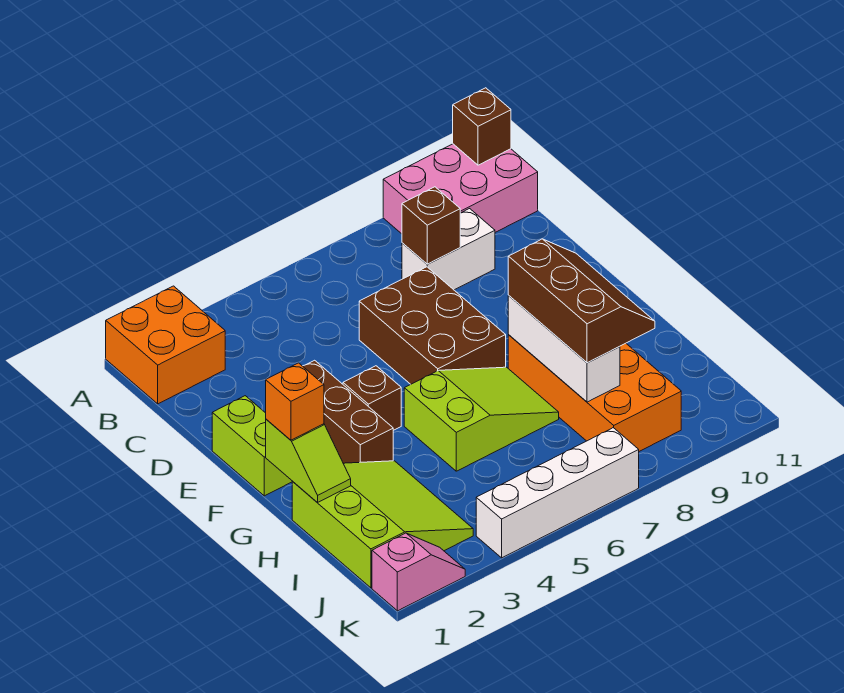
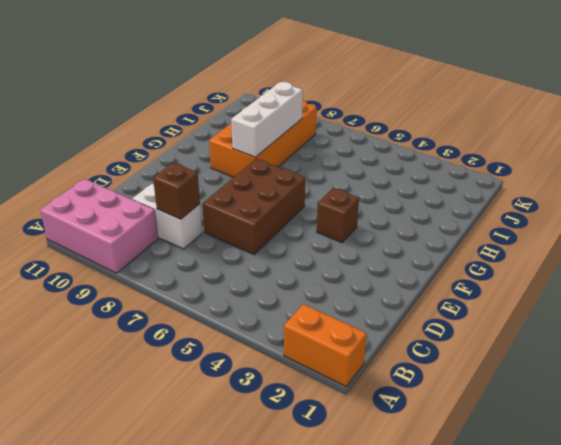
orange 1x2 brick [284,304,367,386] -> orange 2x2 brick [106,286,225,404]
none -> lime 1x2 brick [212,396,292,496]
none -> brown 1x3 brick [303,360,393,463]
none -> lime 2x3 slope [404,367,559,471]

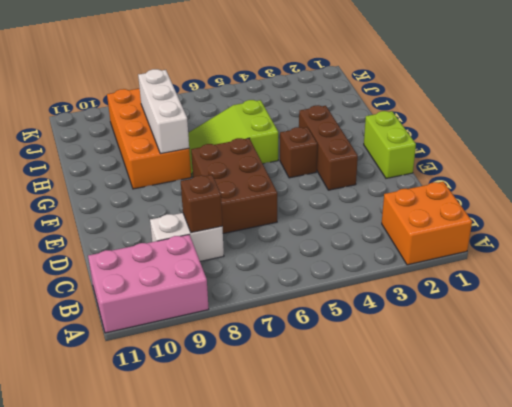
none -> lime 3x3 slope [292,461,473,588]
none -> pink 1x2 slope [372,533,465,611]
none -> white 1x4 brick [476,428,639,558]

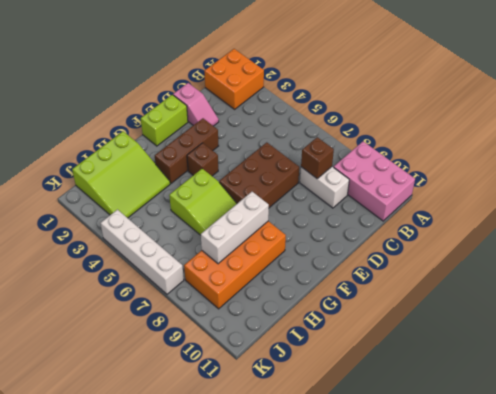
pink 1x2 slope [173,83,219,126] -> pink 1x2 slope moved to [372,533,465,611]
none -> brown 1x1 brick [453,88,511,165]
none -> lime 1x2 slope [266,419,351,503]
none -> orange 1x1 brick [266,363,324,440]

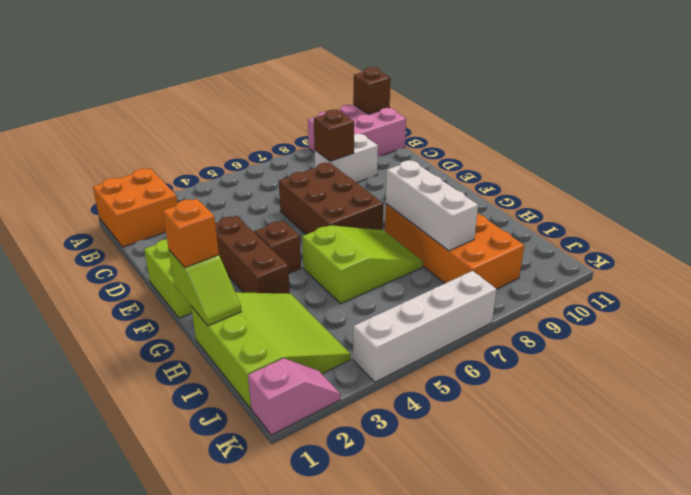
none -> brown 2x3 slope [508,239,655,363]

